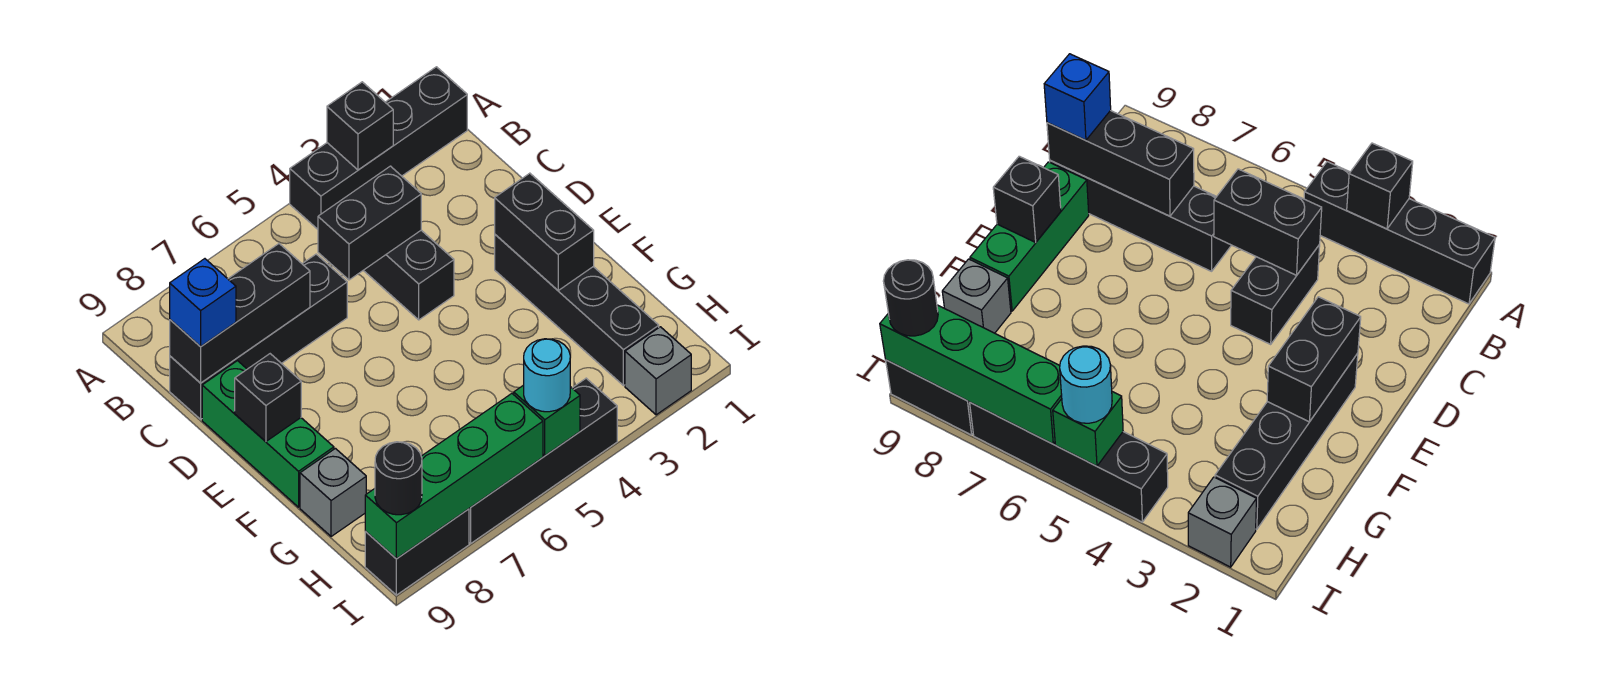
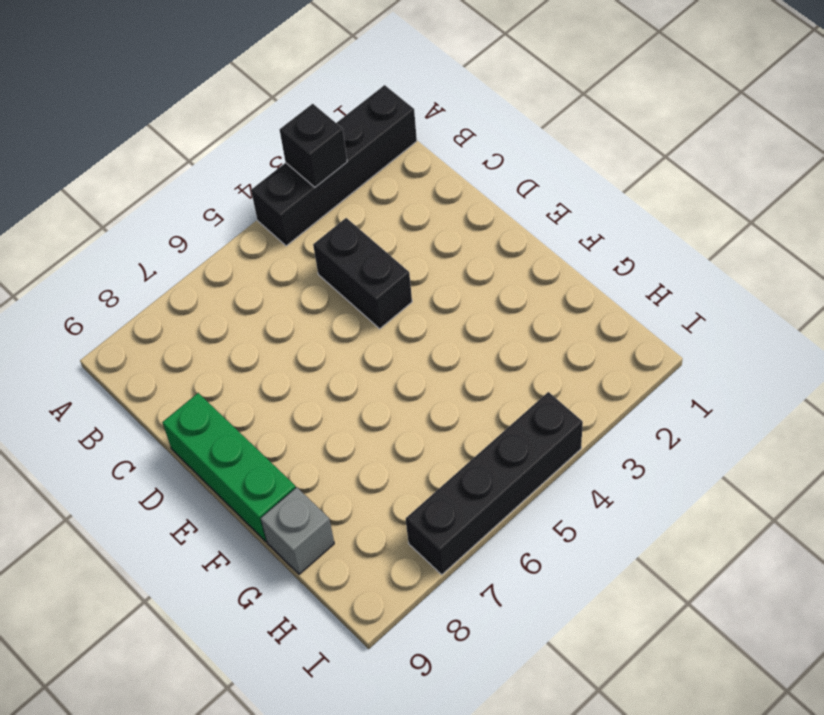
none -> black 1x4 brick [170,254,347,419]
none -> black 1x4 brick [495,235,659,386]
none -> grey 1x1 brick [625,327,691,415]

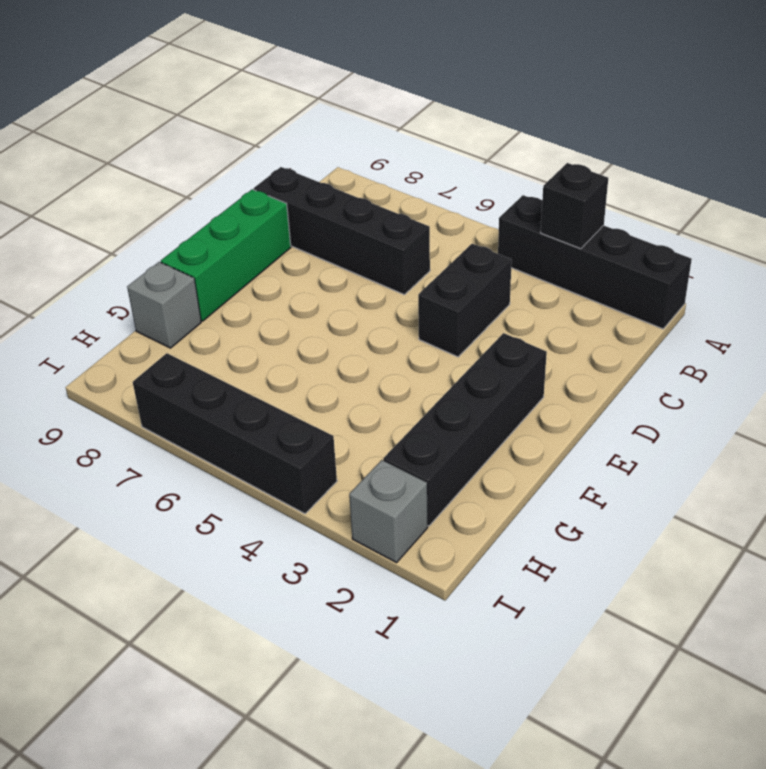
none -> black 1x2 brick [365,509,469,595]
none -> black 1x2 brick [318,166,421,280]
none -> black 1x3 brick [170,244,310,383]

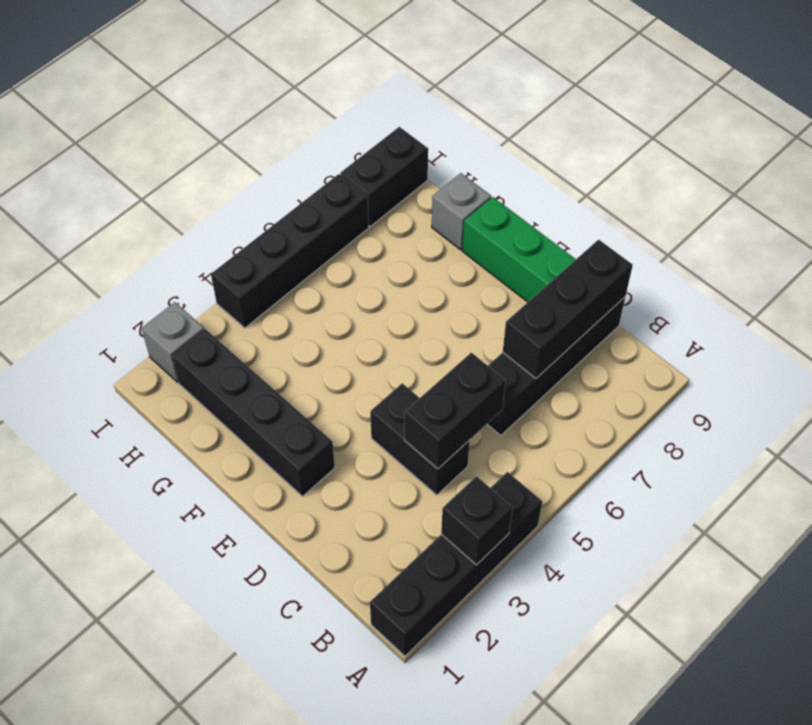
none -> black 1x2 brick [495,173,594,290]
none -> black 1x1 brick [235,354,301,441]
none -> green 1x1 brick [514,385,580,456]

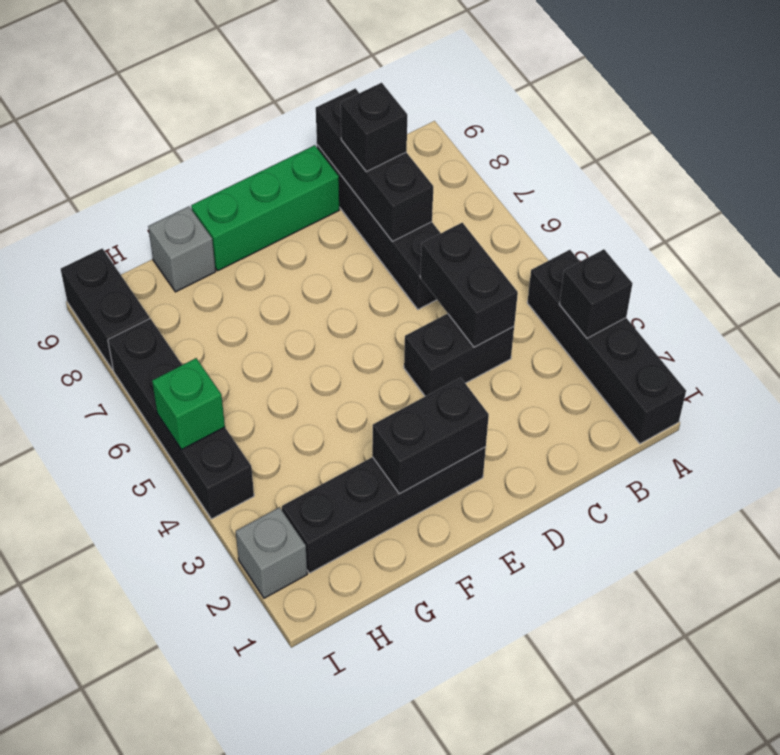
black 1x1 brick [341,83,407,172] -> black 1x1 brick moved to [235,354,301,441]
none -> green 1x4 brick [365,394,543,559]
none -> blue 1x1 brick [170,259,236,347]
none -> cyan 1x1 round brick [524,339,570,412]

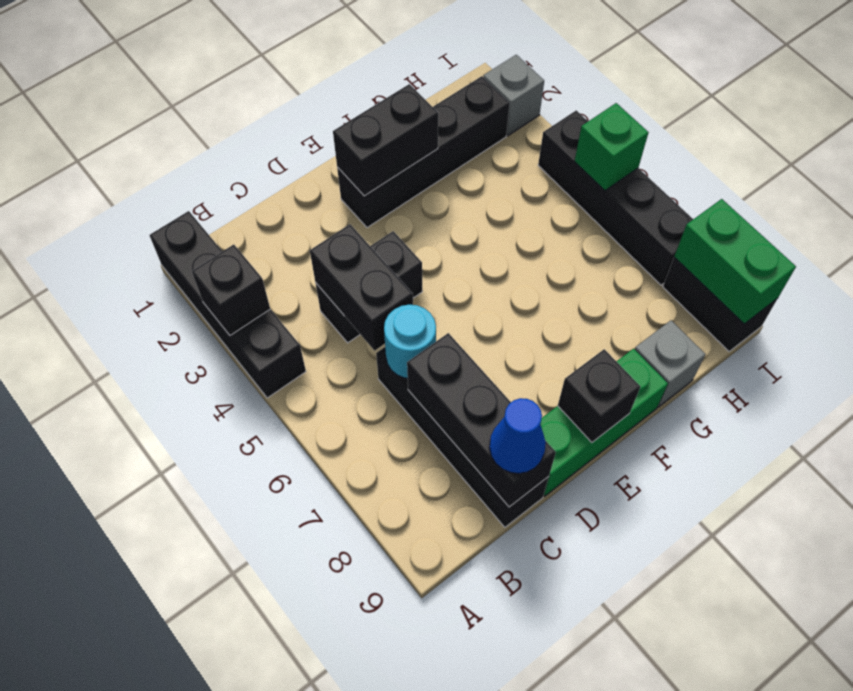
cyan 1x1 round brick [384,305,436,378] -> cyan 1x1 round brick moved to [524,339,570,412]
blue 1x1 cone [489,398,546,474] -> blue 1x1 brick [170,259,236,347]
green 1x2 brick [674,199,796,324] -> green 1x4 brick [365,394,543,559]
none -> black 1x1 round brick [375,442,422,515]

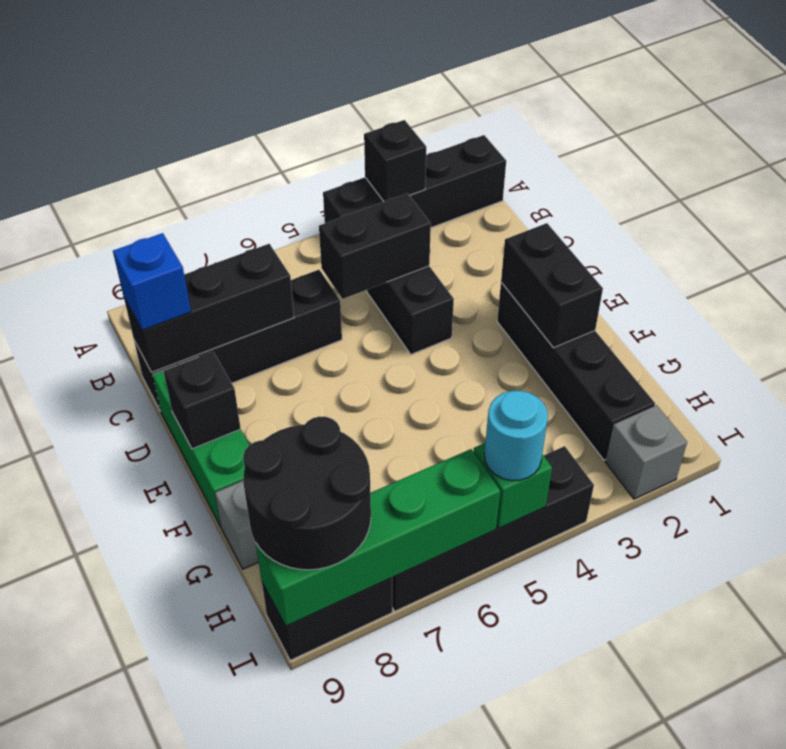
black 2x2 round brick [243,416,371,570] -> black 1x1 round brick [375,442,422,515]

